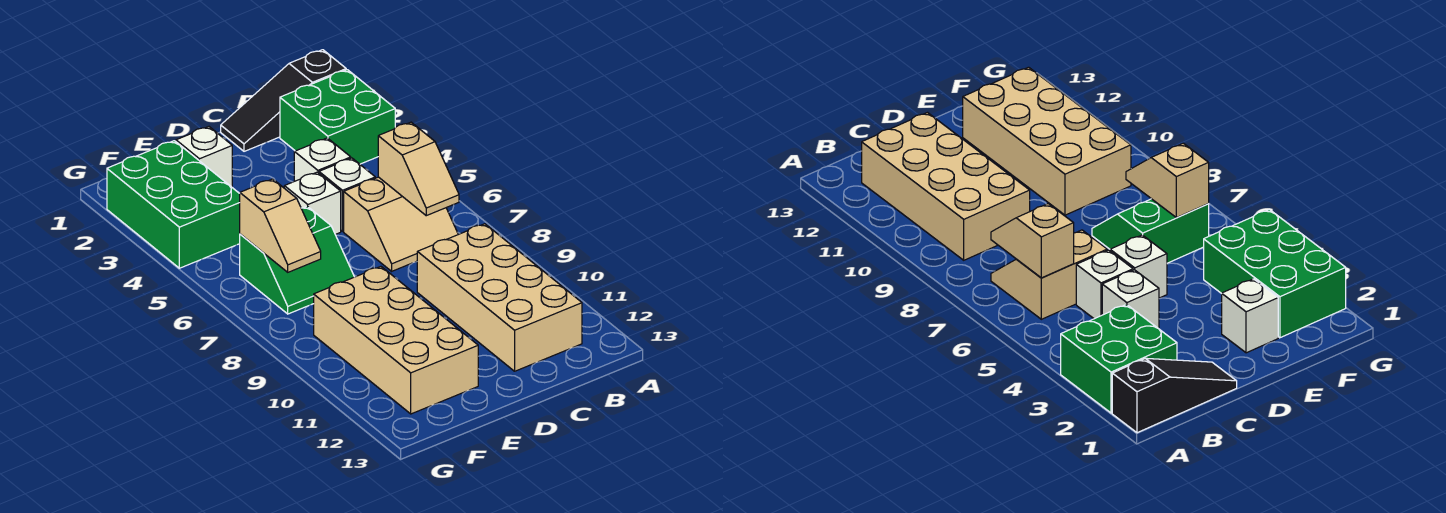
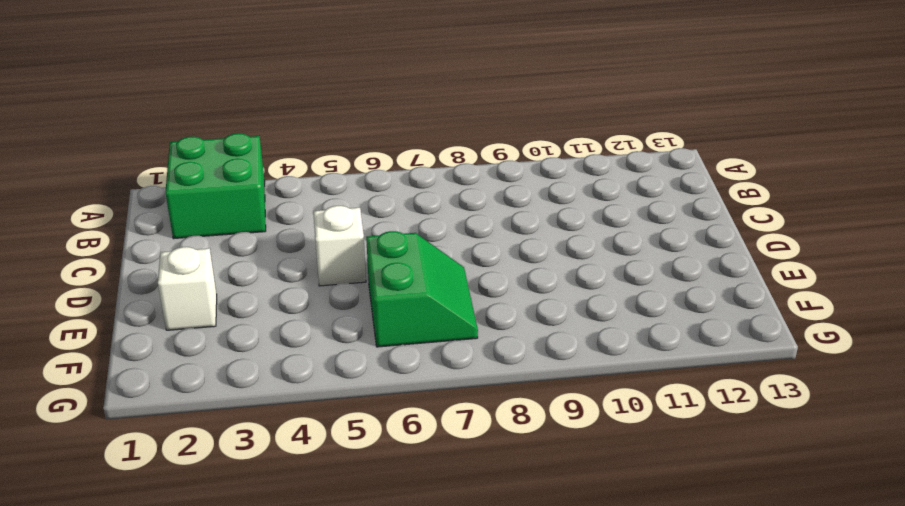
none -> black 1x3 slope [221,50,346,151]
none -> tan 2x2 slope [344,177,458,271]
none -> tan 2x4 brick [417,224,582,371]

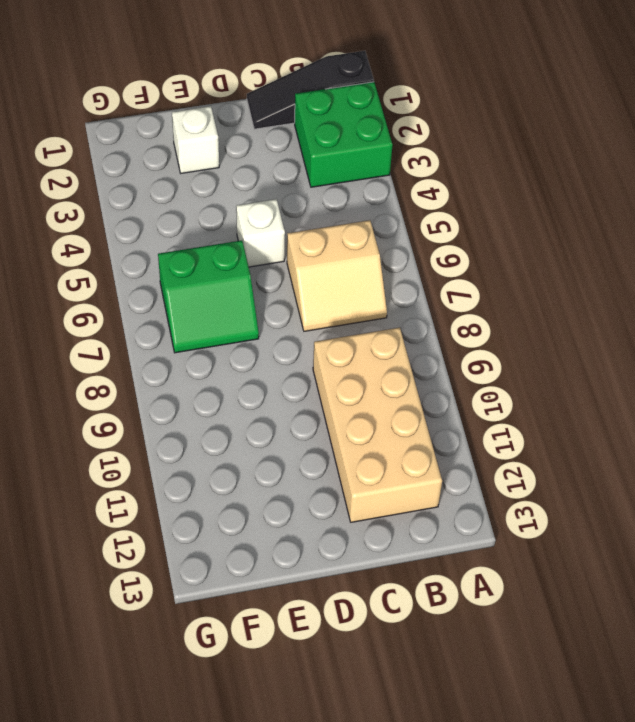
none -> white 1x1 brick [294,138,351,181]
none -> white 1x1 brick [319,158,375,231]
none -> tan 2x4 brick [314,267,478,414]

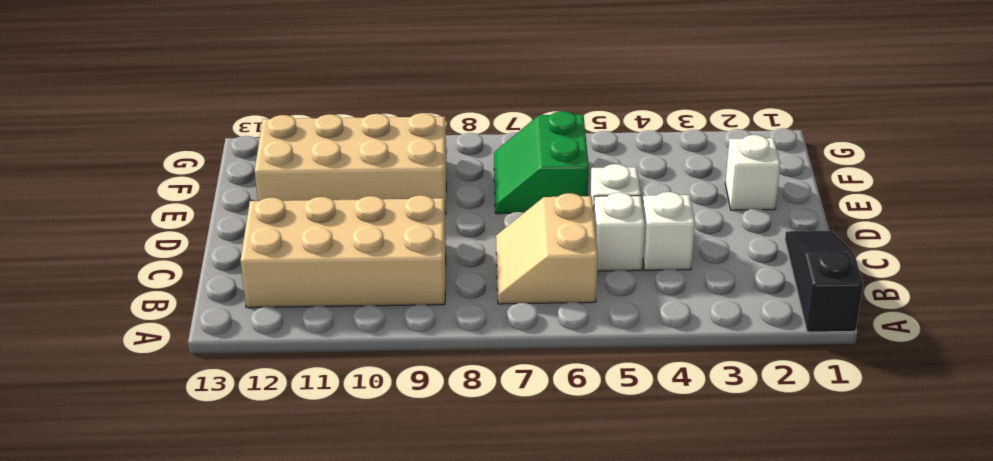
none -> green 2x2 brick [280,70,395,164]
none -> green 2x3 brick [107,141,240,268]
none -> tan 1x2 slope [378,122,459,216]

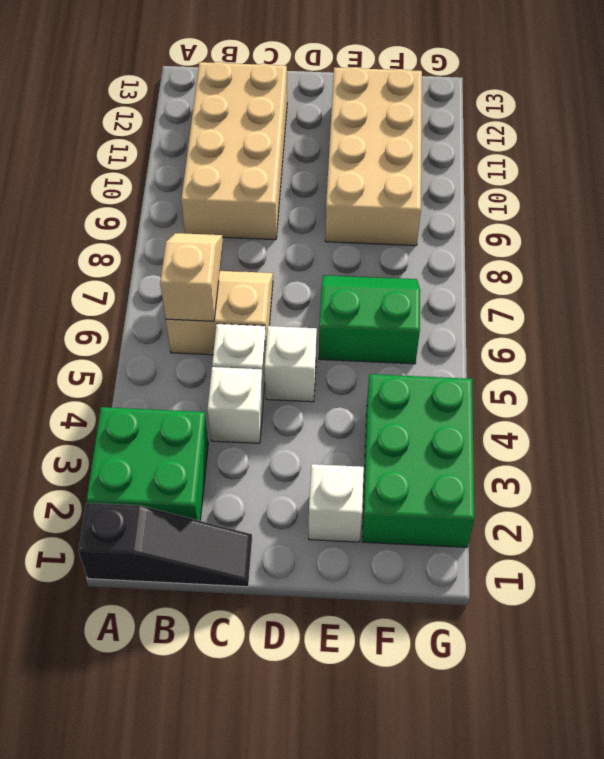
none -> tan 1x2 slope [240,179,321,272]

